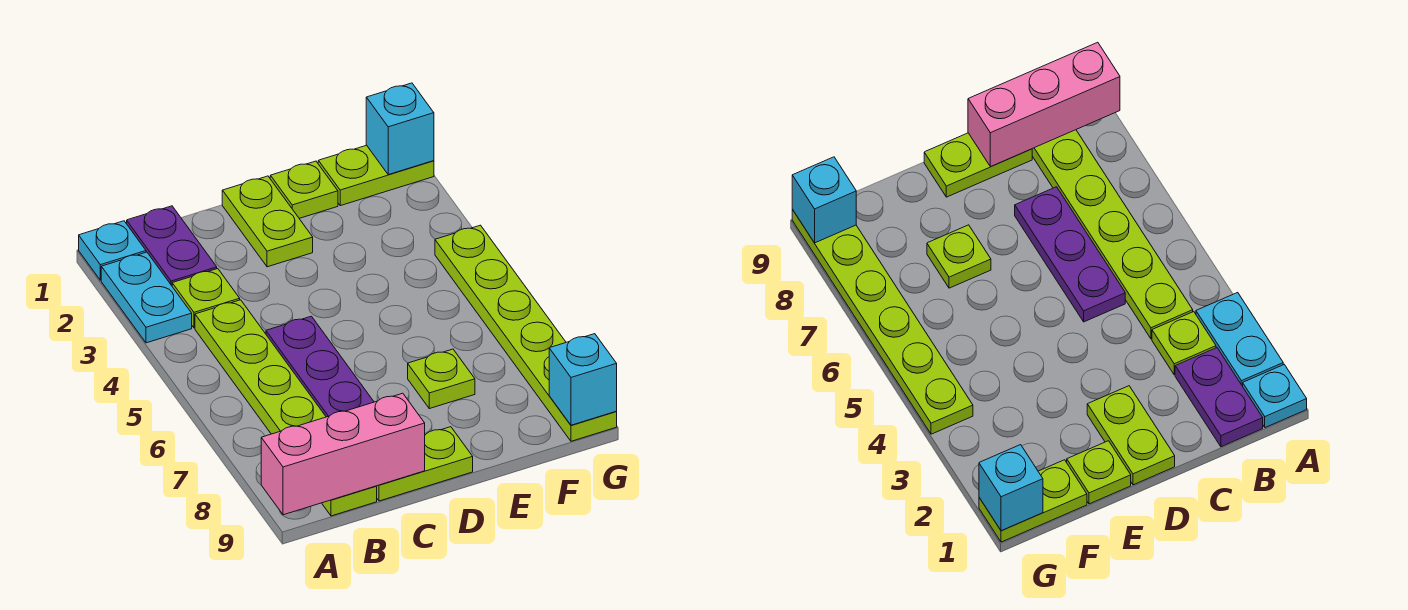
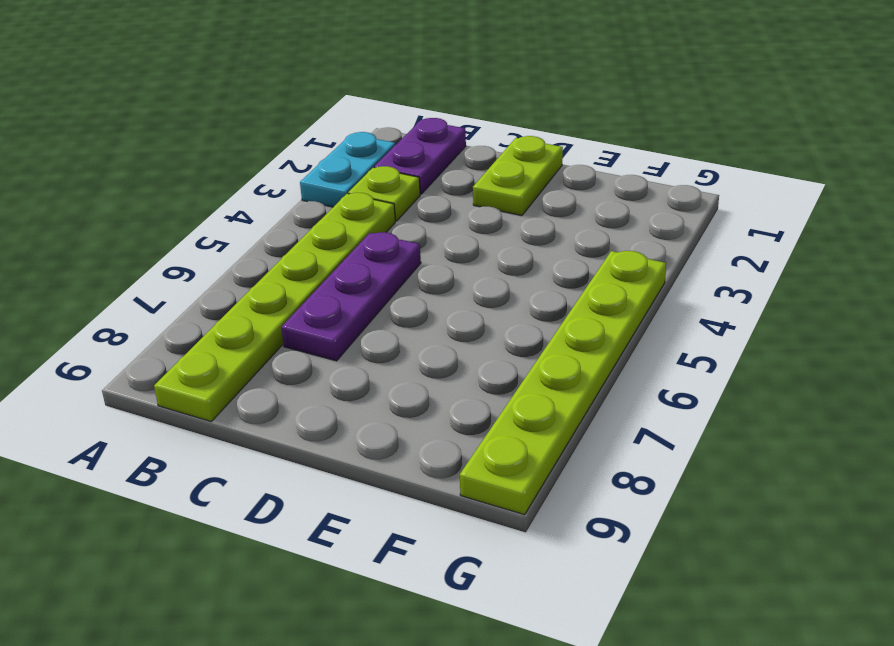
none -> cyan 1x1 plate [79,221,146,280]
none -> lime 1x2 plate [377,427,473,501]
none -> lime 1x1 plate [270,161,338,218]

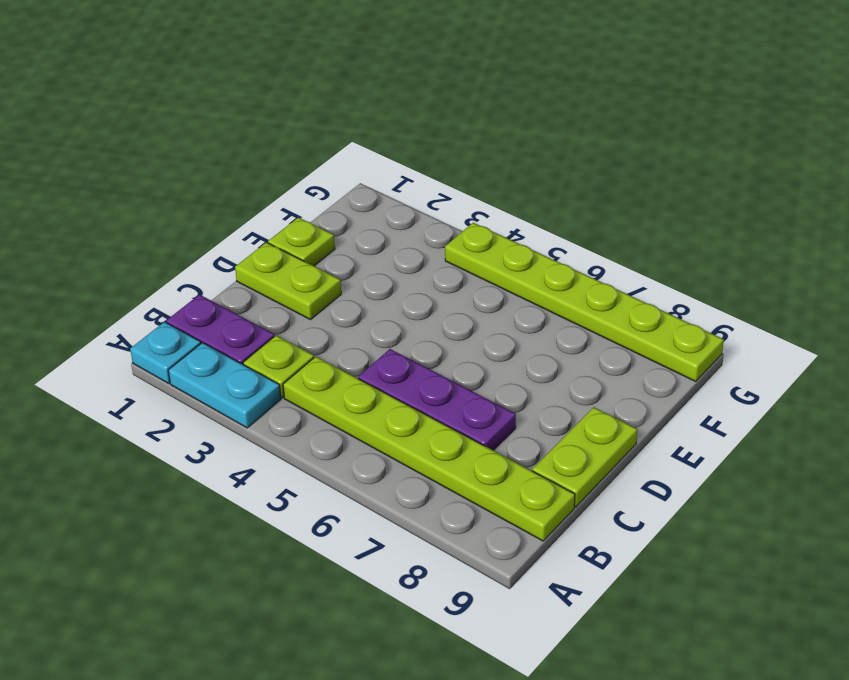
none -> lime 1x1 plate [408,349,475,409]
none -> lime 1x2 plate [318,145,434,206]
none -> pink 1x3 brick [261,393,425,515]

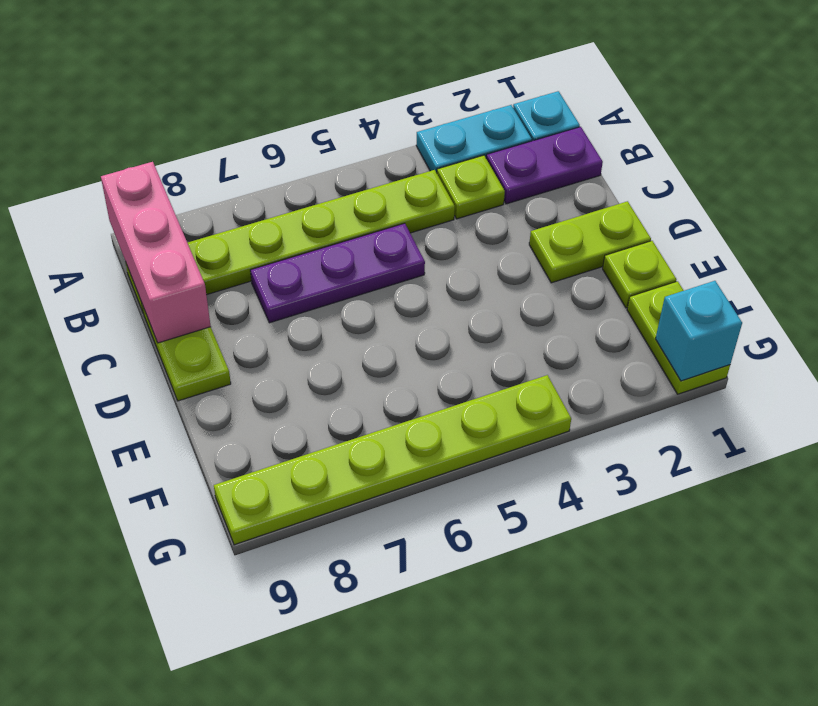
none -> lime 1x1 plate [408,349,475,409]
none -> cyan 1x1 brick [549,334,617,425]

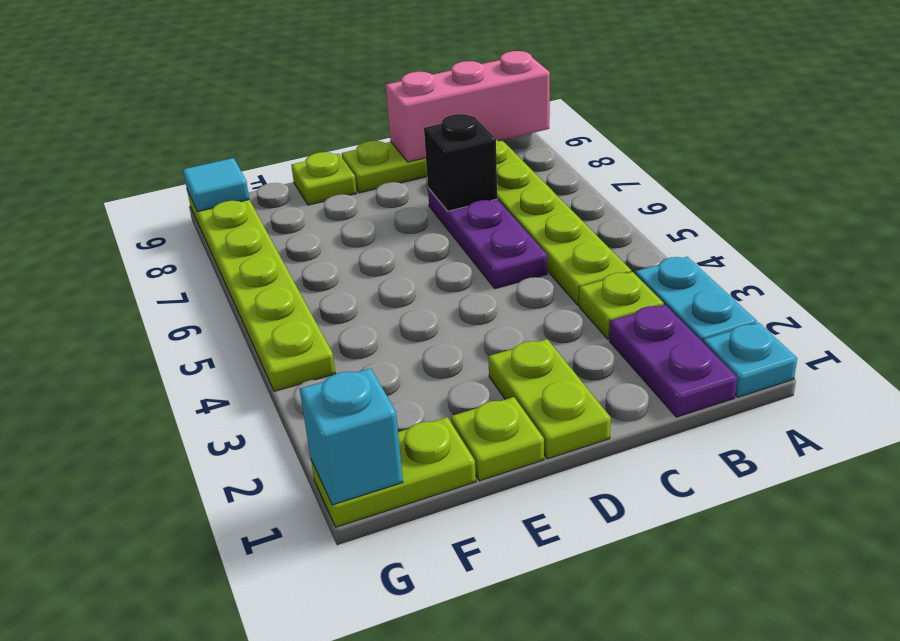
black 1x1 brick [424,114,497,211] -> none
lime 1x1 plate [291,152,357,205] -> lime 1x1 plate moved to [408,349,475,409]
cyan 1x1 tile [183,158,249,212] -> cyan 1x1 brick [549,334,617,425]

